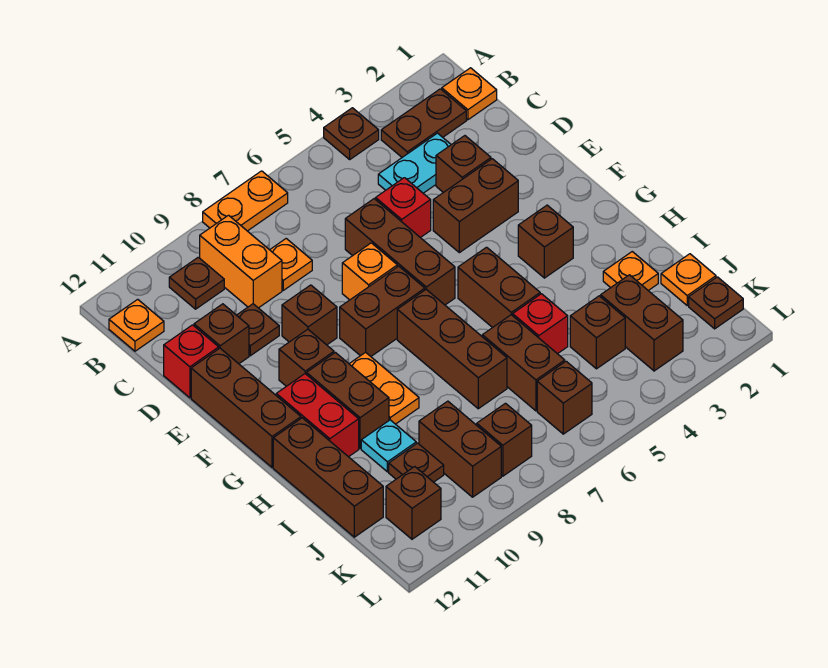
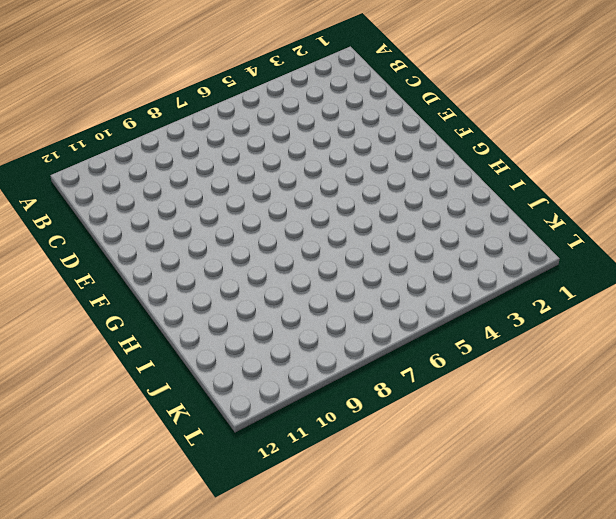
none -> brown 1x1 plate [324,108,379,159]
none -> orange 1x2 plate [203,171,288,231]
none -> orange 1x1 plate [442,68,497,120]
none -> brown 1x2 plate [381,89,466,157]

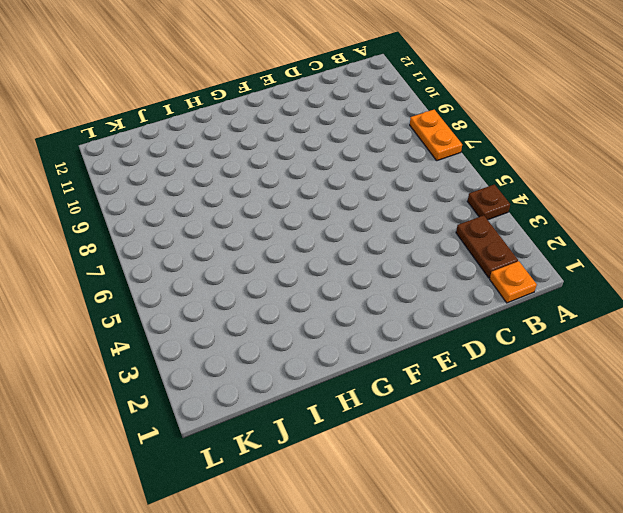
none -> orange 1x2 brick [200,215,282,308]
none -> brown 1x1 plate [169,257,224,309]
none -> orange 1x1 plate [109,299,164,351]
none -> cyan 1x2 plate [378,133,451,193]

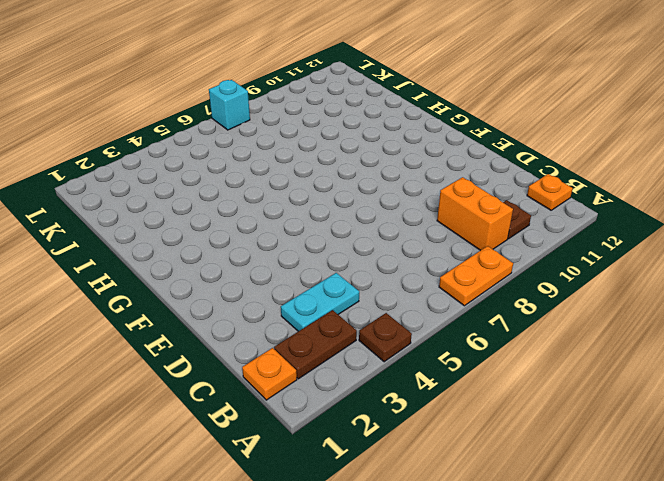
cyan 1x1 brick [209,80,250,130] -> none
none -> orange 1x1 plate [270,239,312,290]
none -> brown 1x1 brick [436,136,491,193]
none -> red 1x1 brick [376,178,431,238]
none -> brown 1x3 brick [345,199,455,305]

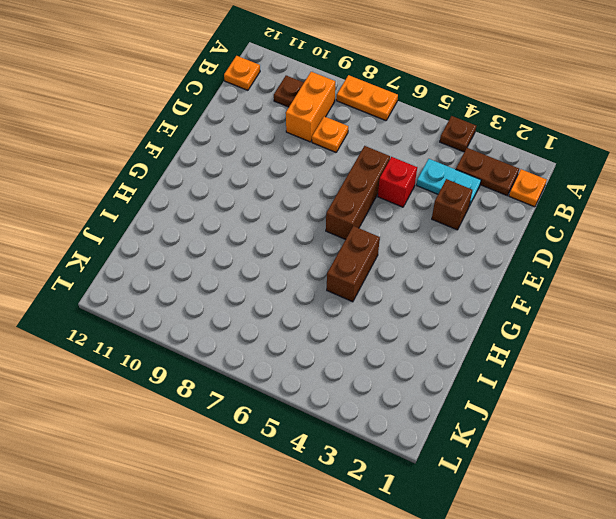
none -> brown 1x1 plate [237,304,279,356]
none -> brown 1x1 brick [194,304,249,364]
none -> red 1x1 brick [164,325,219,398]
none -> brown 1x2 brick [433,159,518,253]

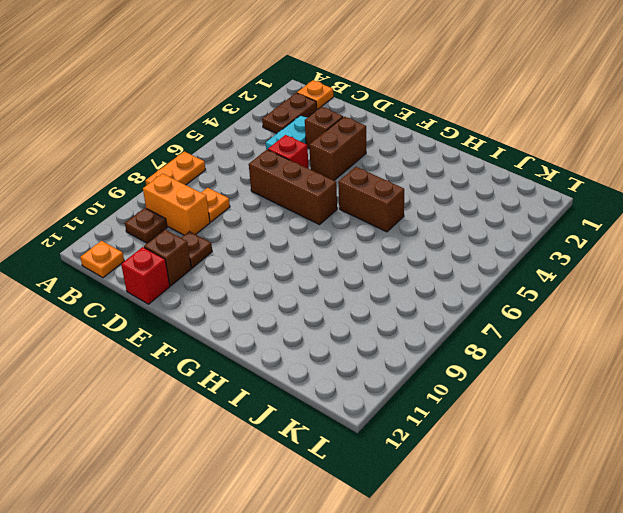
none -> brown 1x1 plate [324,108,379,159]
none -> orange 1x1 brick [342,243,397,300]
none -> brown 1x1 brick [282,285,337,345]
none -> brown 1x3 brick [191,348,301,467]

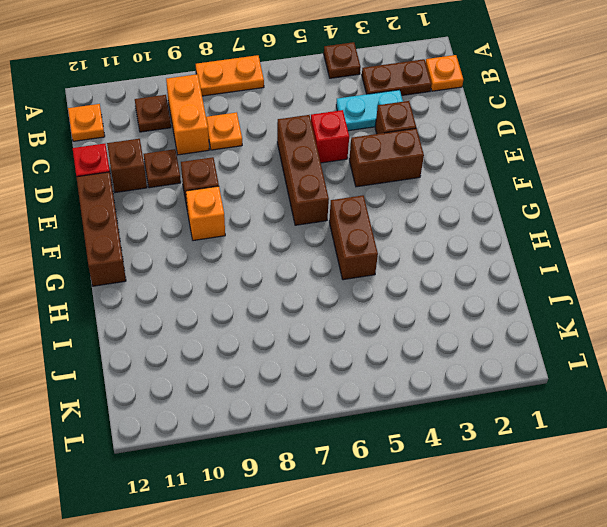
orange 1x1 brick [186,186,225,241] -> orange 1x1 brick moved to [342,243,397,300]
none -> brown 1x2 brick [340,266,425,356]
none -> brown 1x1 brick [279,329,334,386]
none -> brown 1x1 brick [518,205,573,278]
none -> brown 1x3 brick [397,290,507,409]

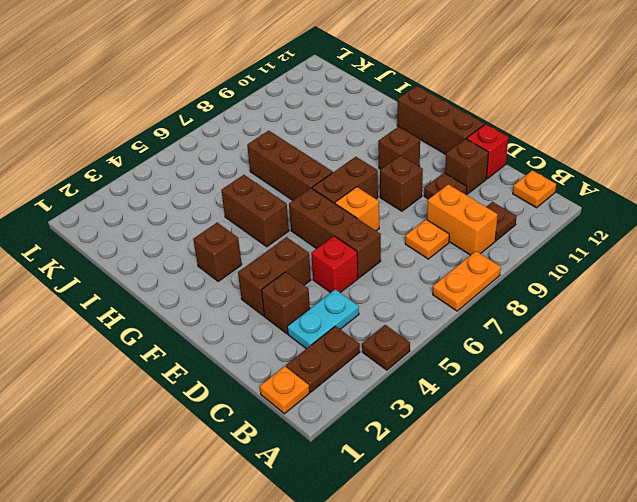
none -> orange 1x2 plate [349,352,419,424]
none -> brown 1x2 brick [307,353,389,449]
none -> red 1x2 brick [276,374,359,457]
none -> brown 1x3 brick [273,418,383,537]

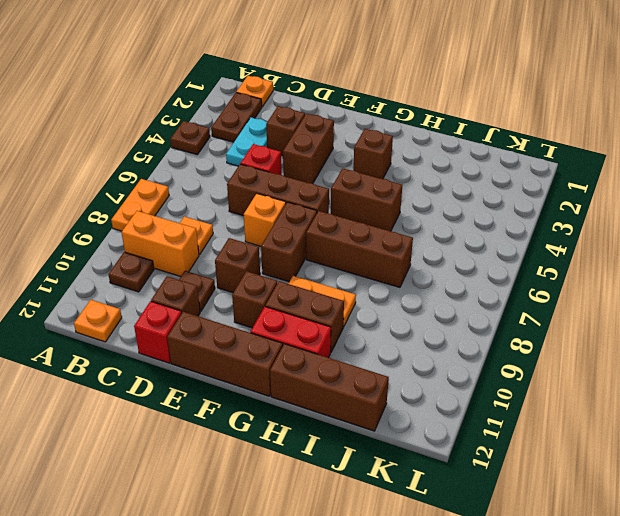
none -> orange 1x1 plate [603,252,658,291]
none -> red 1x1 brick [513,294,568,354]
none -> brown 1x2 brick [482,315,565,411]
none -> cyan 1x1 plate [361,420,416,472]

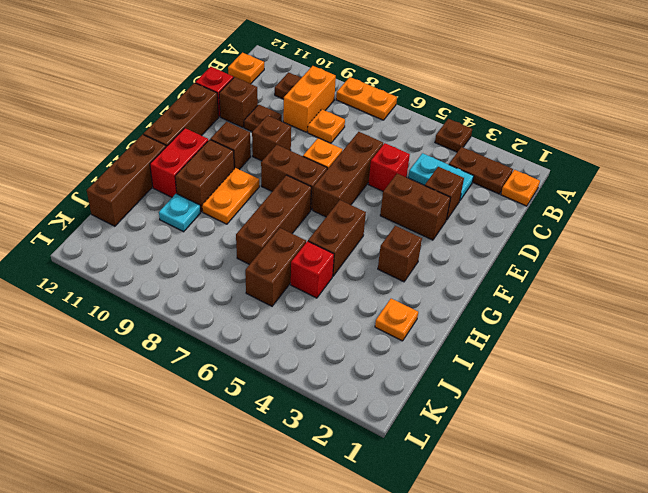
none -> orange 1x1 plate [661,254,716,305]
none -> brown 1x2 brick [601,275,683,371]
none -> brown 1x1 brick [570,296,625,369]
none -> brown 1x2 brick [419,401,501,497]

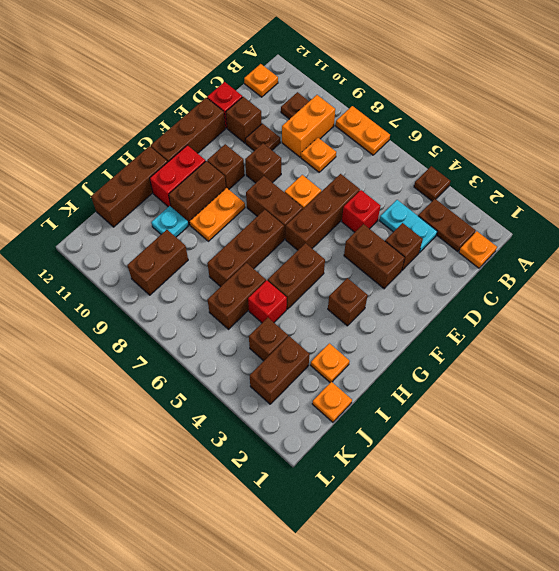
none -> brown 1x1 plate [389,443,444,482]
none -> brown 1x1 plate [689,277,743,329]
none -> brown 1x1 brick [537,361,592,434]
none -> brown 1x1 brick [477,403,532,476]

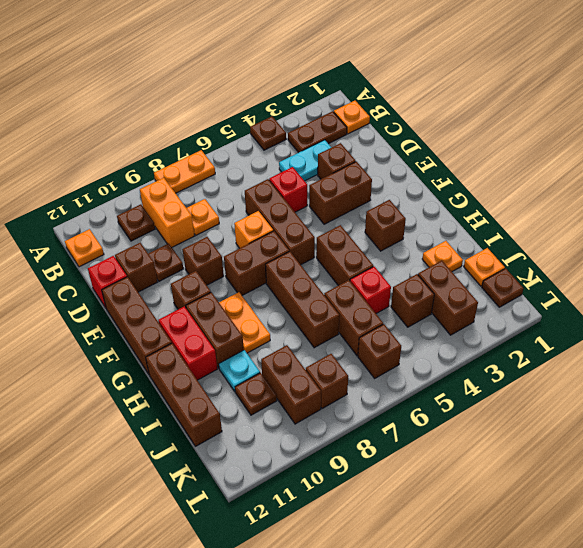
none -> brown 1x1 brick [386,467,441,539]

